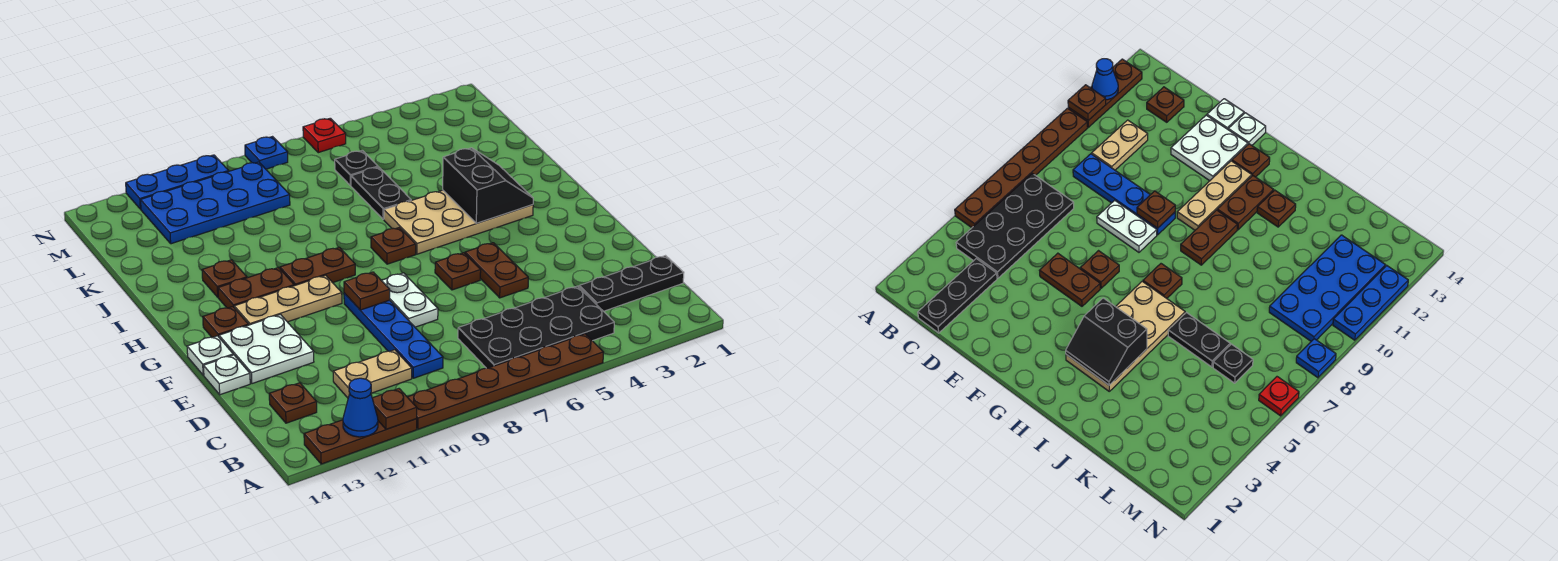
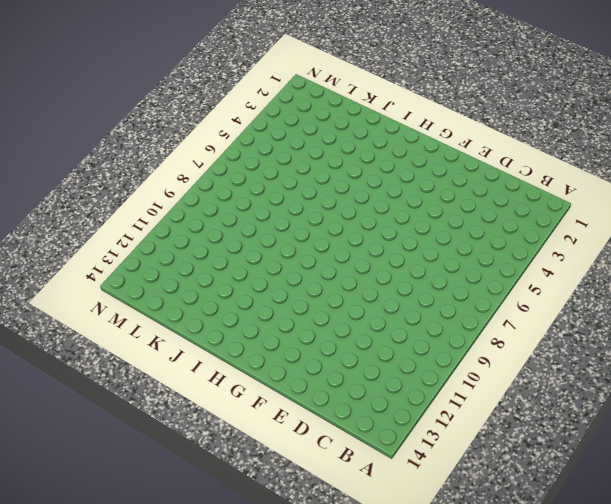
none -> brown 1x6 plate [408,334,603,429]
none -> brown 1x3 plate [304,419,417,464]
none -> black 2x4 plate [458,286,614,368]
none -> black 1x3 plate [579,256,684,311]

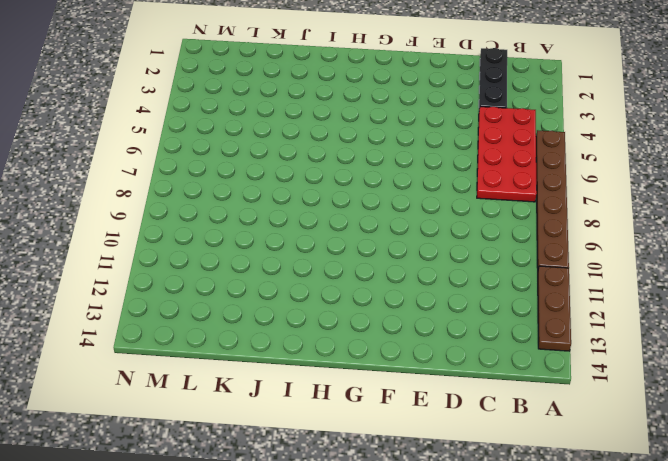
red 2x4 plate [477,107,537,202] -> black 2x4 plate [458,286,614,368]
none -> blue 1x4 plate [344,293,443,378]
none -> tan 1x2 plate [333,350,412,398]
none -> brown 1x1 plate [269,383,317,423]
none -> brown 1x2 plate [465,243,528,298]

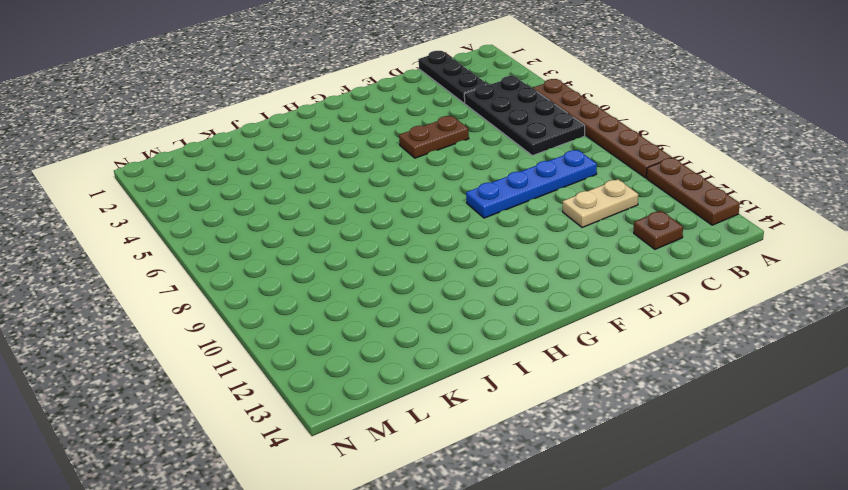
tan 1x2 plate [563,179,638,228] -> tan 1x2 plate turned to [333,350,412,398]
none -> white 1x2 plate [381,273,438,327]
none -> white 2x2 plate [219,315,314,384]
none -> white 1x1 plate [204,355,250,395]
none -> brown 1x1 plate [435,253,481,290]

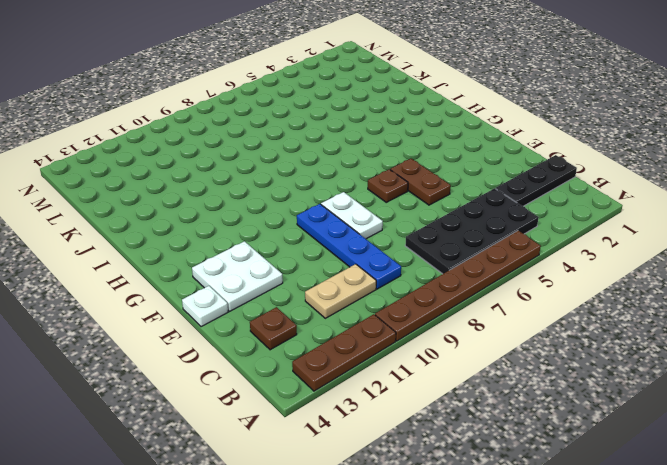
none -> white 1x1 plate [187,336,233,375]
none -> tan 1x3 plate [234,275,342,325]
none -> brown 1x1 plate [203,307,248,338]
none -> tan 2x4 plate [384,190,533,254]

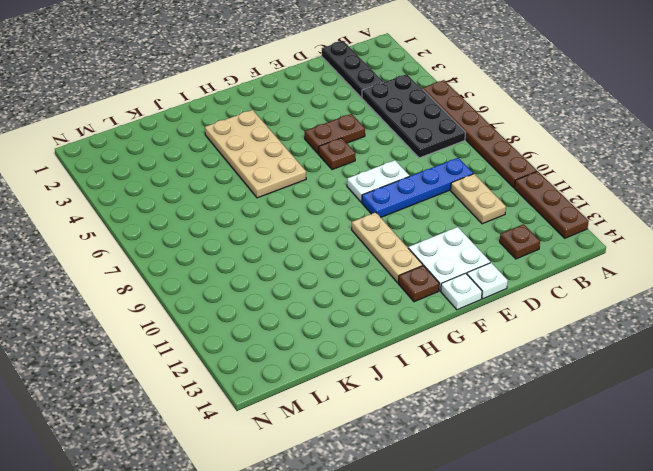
none -> brown 1x1 plate [371,227,416,264]
none -> brown 1x2 plate [280,247,355,286]
none -> brown 1x2 plate [218,268,294,308]
none -> brown 1x1 plate [202,260,247,297]

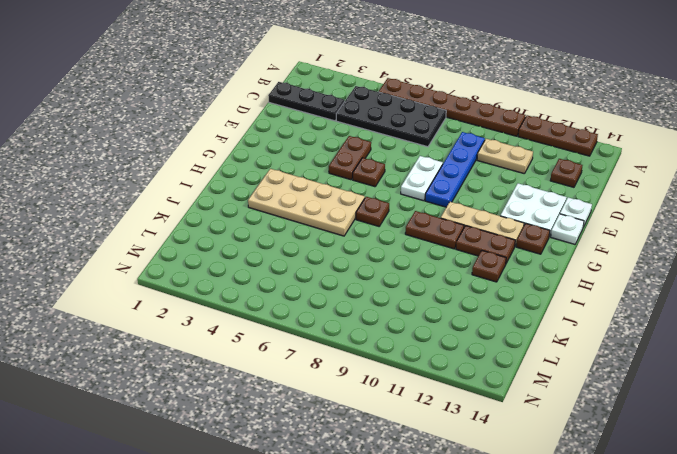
none -> black 1x2 plate [351,167,411,219]
none -> black 1x1 plate [335,150,378,185]
none -> blue 2x4 plate [141,162,290,244]
none -> red 1x1 plate [303,118,346,153]

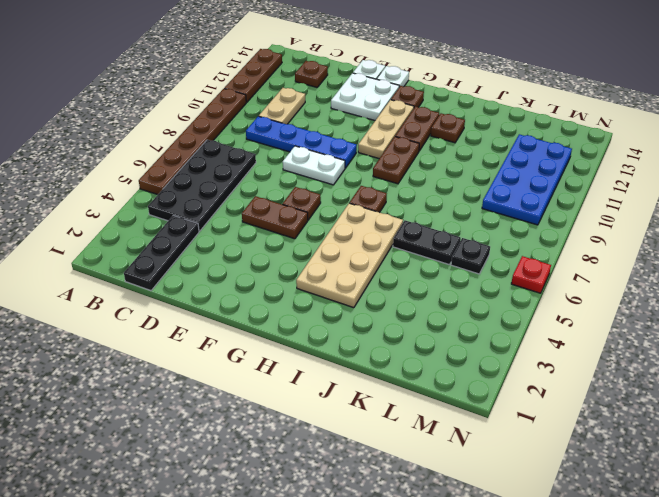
none -> blue 1x1 plate [245,137,288,169]
none -> blue 1x3 plate [126,155,229,209]
none -> brown 1x1 plate [372,389,417,429]
none -> blue 1x1 cone [343,378,378,437]

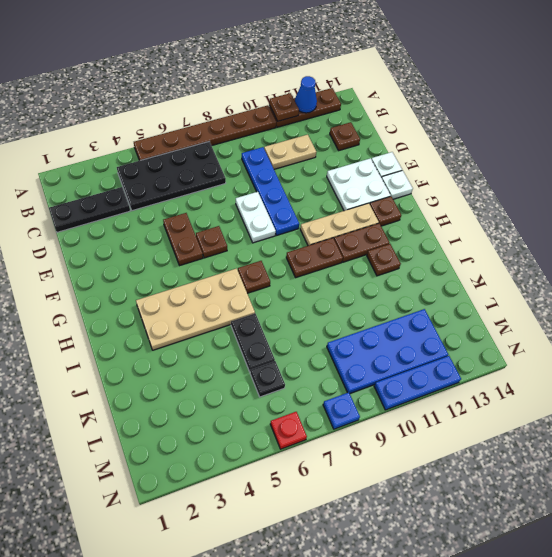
none -> brown 1x1 plate [344,272,390,310]
none -> black 2x2 slope [443,148,533,223]

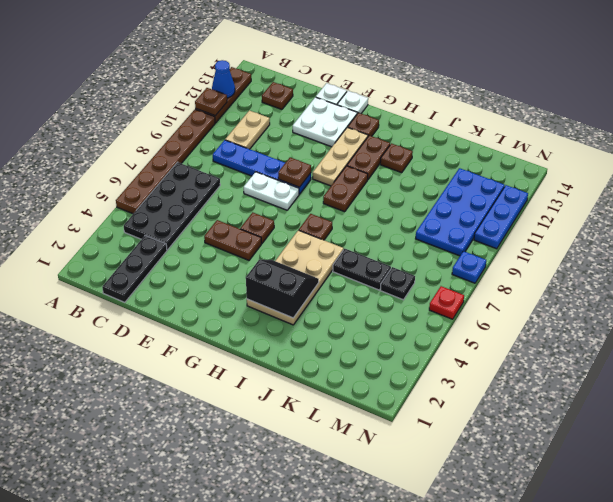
black 2x2 slope [246,260,319,318] -> black 2x2 slope turned to [443,148,533,223]

